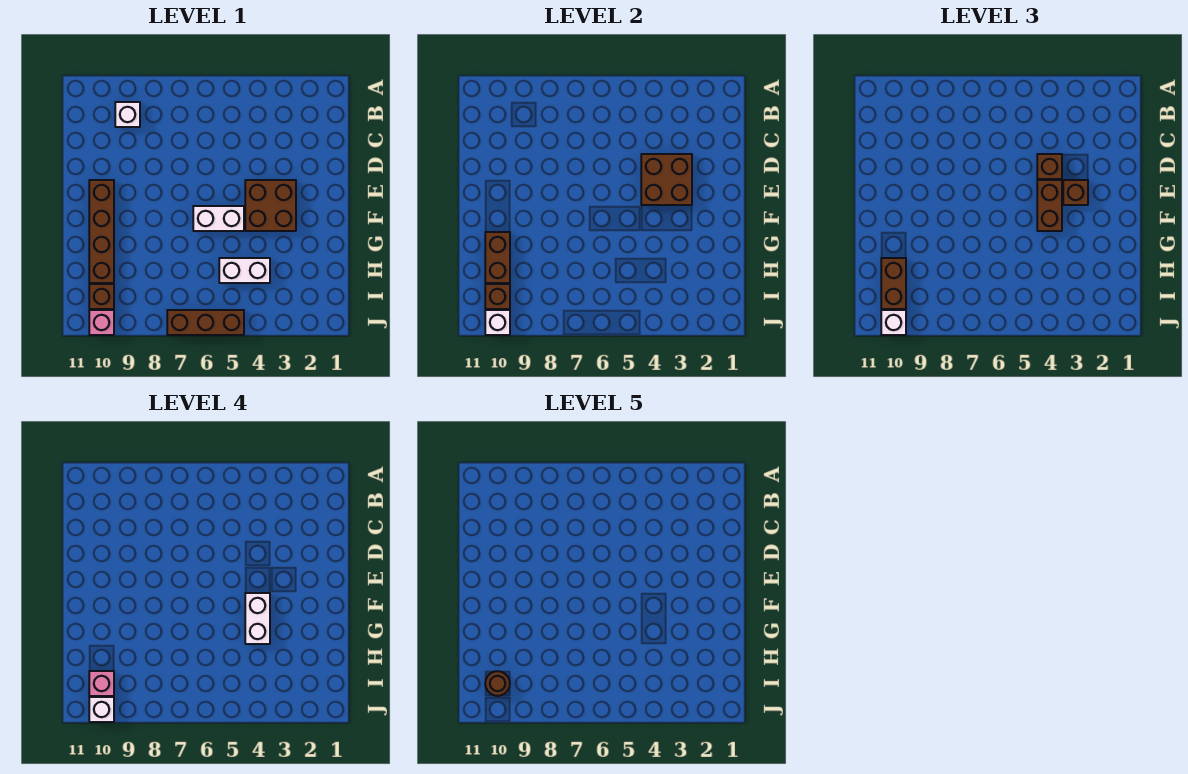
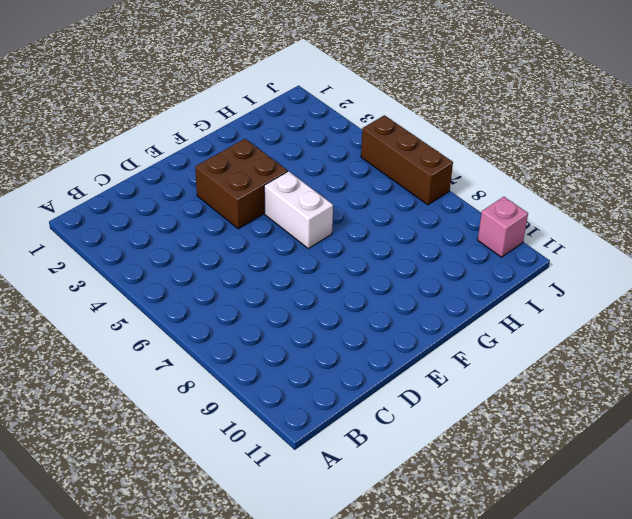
none -> white 1x1 brick [115,102,140,127]
none -> brown 1x4 brick [89,180,114,283]
none -> white 1x2 brick [219,258,270,283]

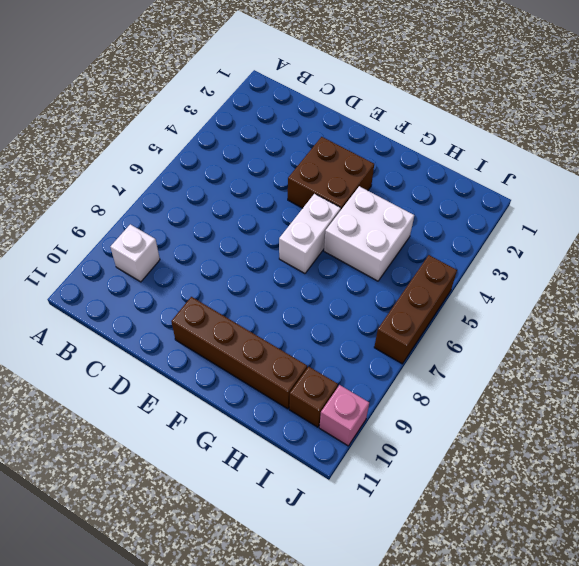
white 2x2 brick [324,186,414,281] -> white 1x2 brick [219,258,270,283]
none -> brown 2x2 brick [641,154,692,205]
none -> brown 1x2 brick [485,232,510,283]
none -> brown 1x1 brick [485,284,510,309]

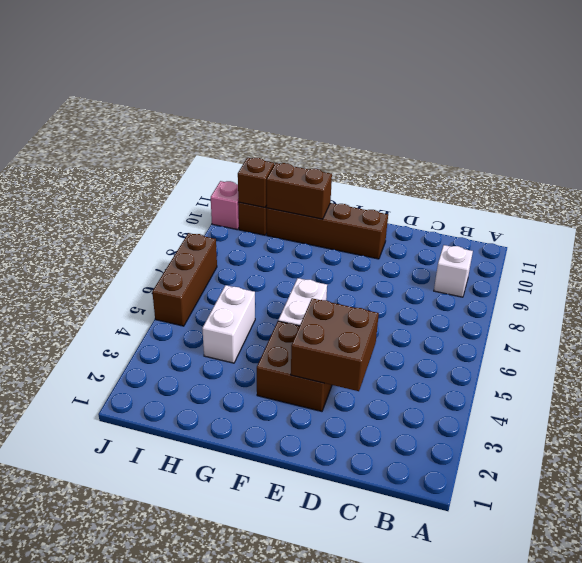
none -> white 1x1 brick [485,310,510,335]
none -> brown 1x1 brick [1037,154,1062,179]
none -> brown 1x1 brick [1063,180,1088,205]

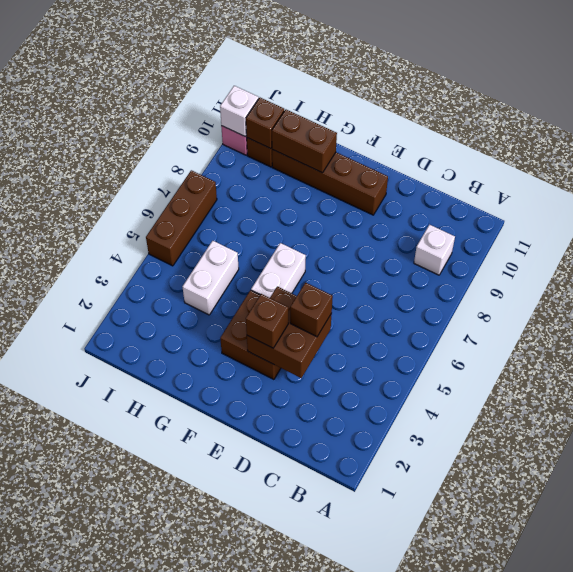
none -> brown 1x2 brick [1037,180,1062,231]
none -> brown 1x2 brick [881,258,906,309]
none -> white 1x1 brick [881,310,906,335]

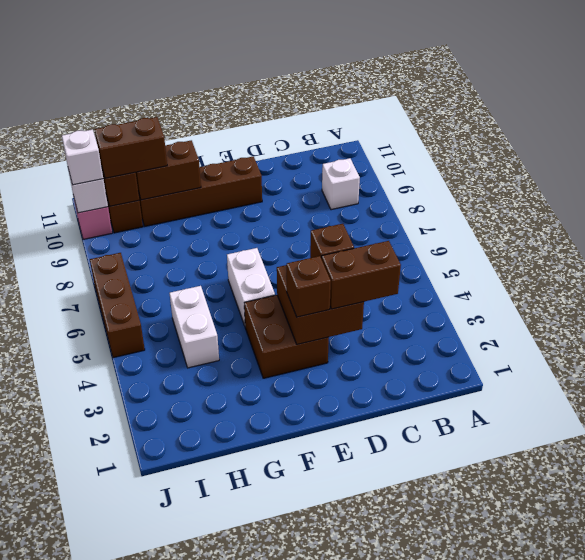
brown 1x2 brick [322,241,401,309] -> brown 1x2 brick moved to [1037,180,1062,231]
none -> white 1x2 brick [245,593,270,644]
none -> pink 1x1 brick [89,671,114,696]
none -> white 1x1 brick [89,697,114,722]

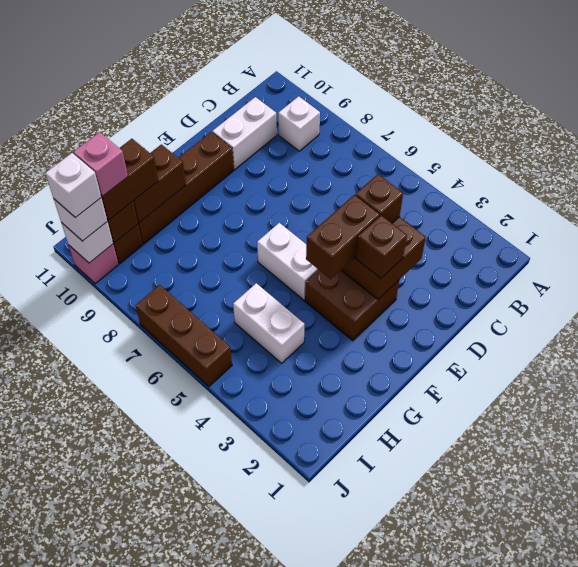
white 1x2 brick [212,97,277,169] -> white 1x2 brick moved to [245,593,270,644]
none -> brown 1x1 round brick [485,671,510,696]

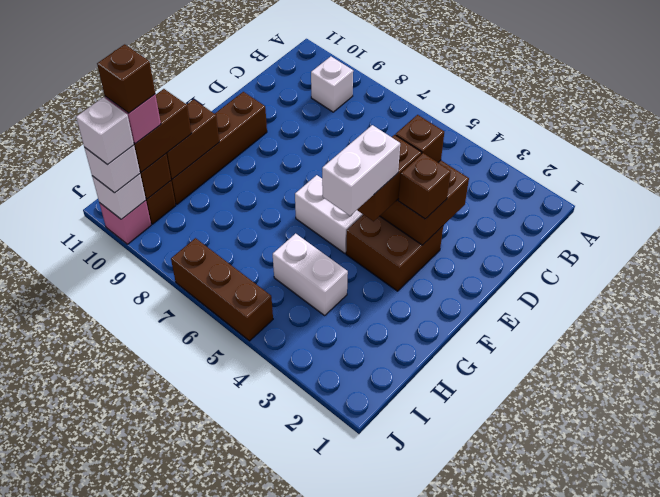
brown 1x1 brick [97,44,155,113] -> brown 1x1 round brick [485,671,510,696]

